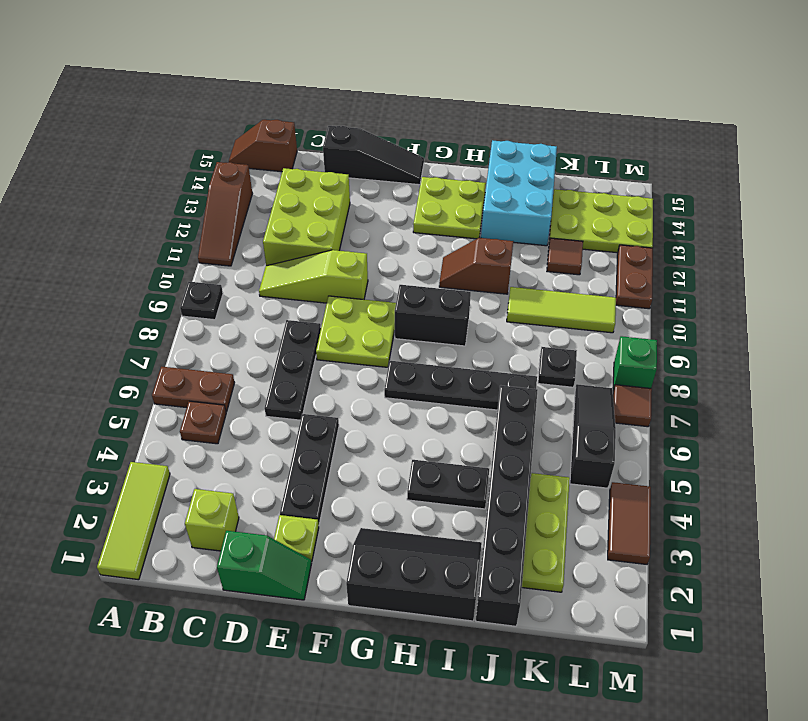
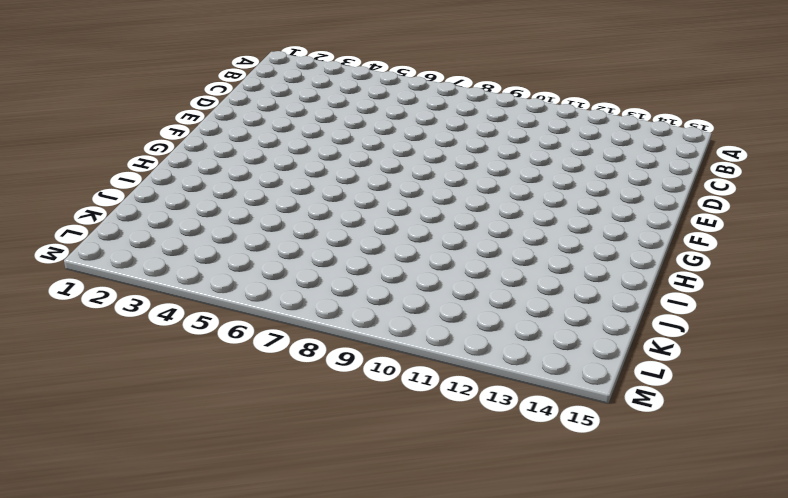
none -> lime 1x3 tile [97,462,170,580]
none -> brown 1x2 plate [152,367,235,412]
none -> black 1x1 plate [180,282,223,320]
none -> brown 1x3 slope [198,162,252,266]

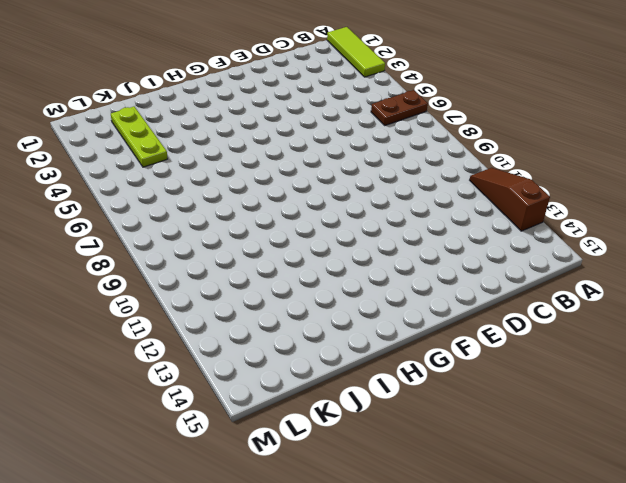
none -> black 1x1 plate [180,282,223,320]
none -> brown 1x2 slope [229,120,297,172]
none -> brown 1x1 plate [180,401,226,444]
none -> lime 1x1 brick [185,489,239,551]

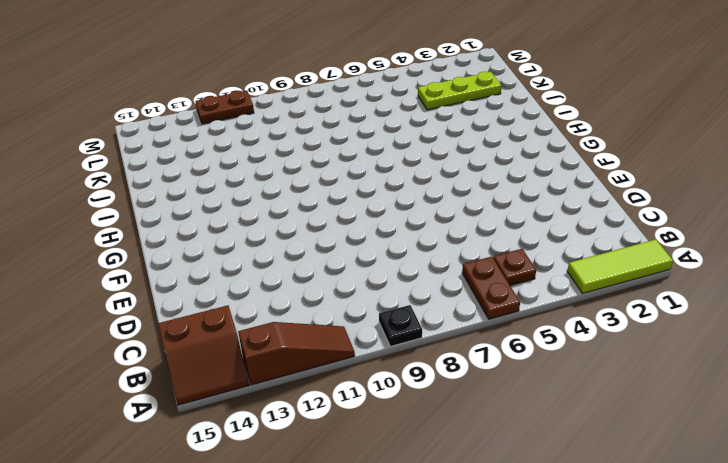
brown 2x2 slope [158,305,249,405] -> brown 1x2 slope [229,120,297,172]
none -> lime 1x1 brick [185,489,239,551]
none -> lime 1x3 slope [259,250,368,303]
none -> lime 2x3 brick [263,168,350,266]
none -> green 1x2 slope [217,531,311,600]

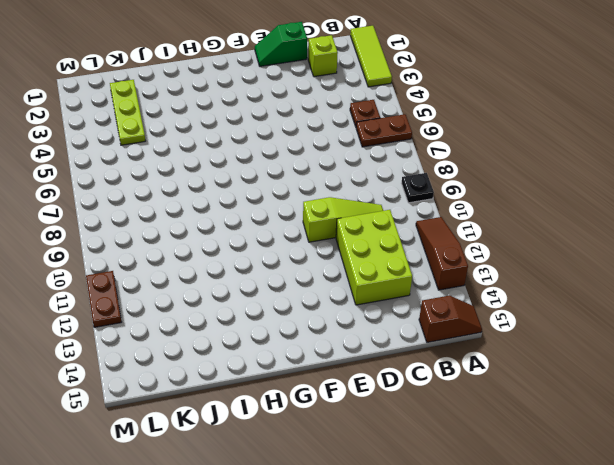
none -> black 1x3 plate [264,320,321,420]
none -> black 1x3 slope [323,126,424,185]
none -> lime 1x1 plate [274,515,319,562]
none -> black 1x3 plate [280,414,339,524]

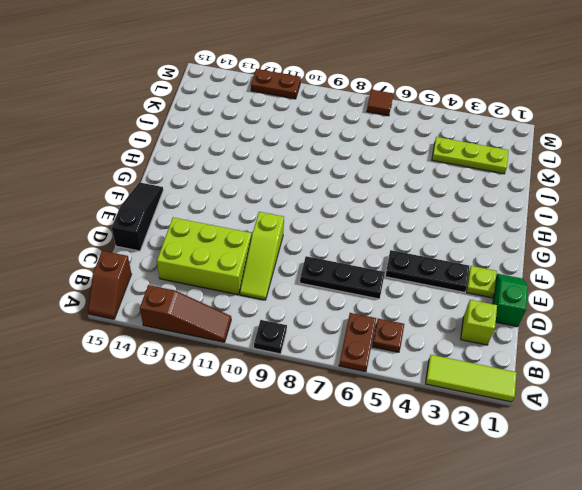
none -> lime 2x2 plate [316,296,396,367]
none -> black 2x3 slope [346,528,482,621]
none -> black 1x4 plate [384,361,537,410]
none -> black 1x2 brick [395,285,471,346]

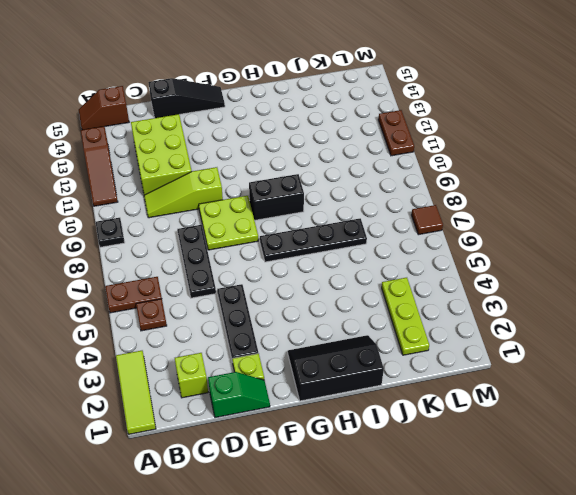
none -> lime 2x2 plate [413,177,486,239]
none -> black 1x2 plate [407,460,489,509]
none -> brown 1x2 slope [439,238,513,294]
none -> cyan 2x3 brick [481,140,557,246]

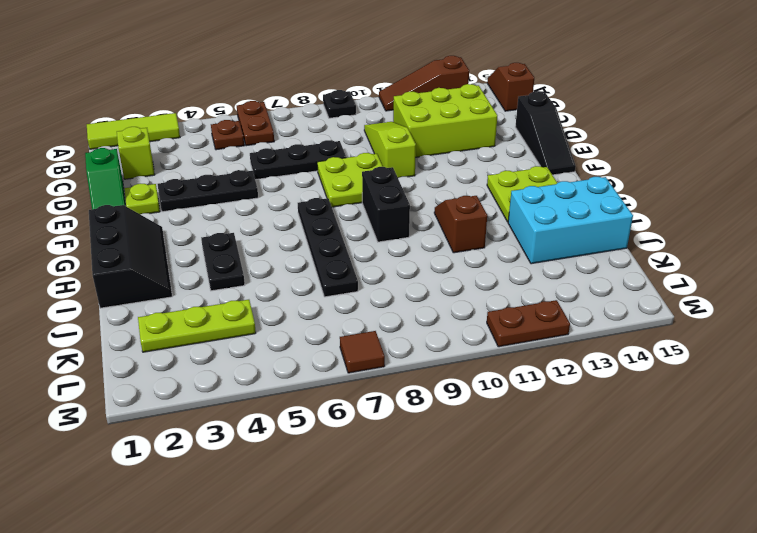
none -> black 1x6 brick [476,386,538,626]
none -> lime 1x3 tile [507,287,616,333]
none -> black 1x1 plate [538,347,577,387]
none -> brown 1x1 tile [547,238,583,275]

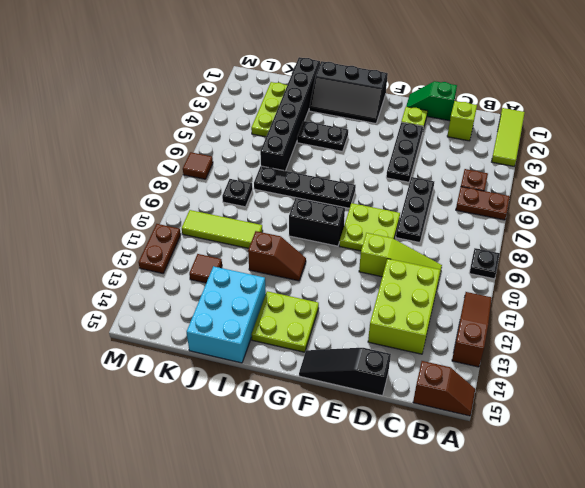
none -> lime 2x3 plate [549,189,653,253]
none -> black 1x3 slope [570,384,616,488]
none -> brown 1x2 tile [608,482,651,564]
none -> green 1x1 brick [613,336,657,391]

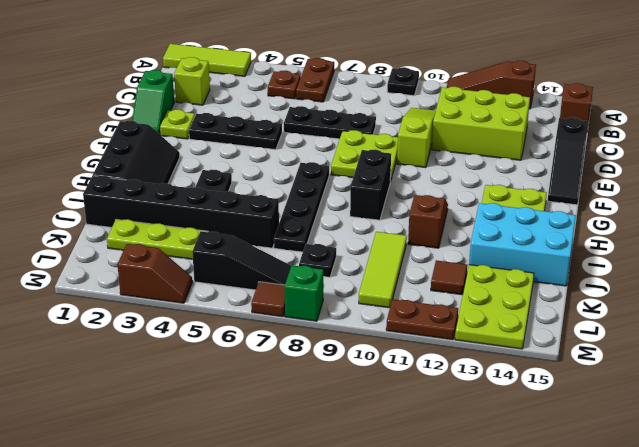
brown 1x2 slope [117,244,192,303] -> brown 1x2 tile [608,482,651,564]

